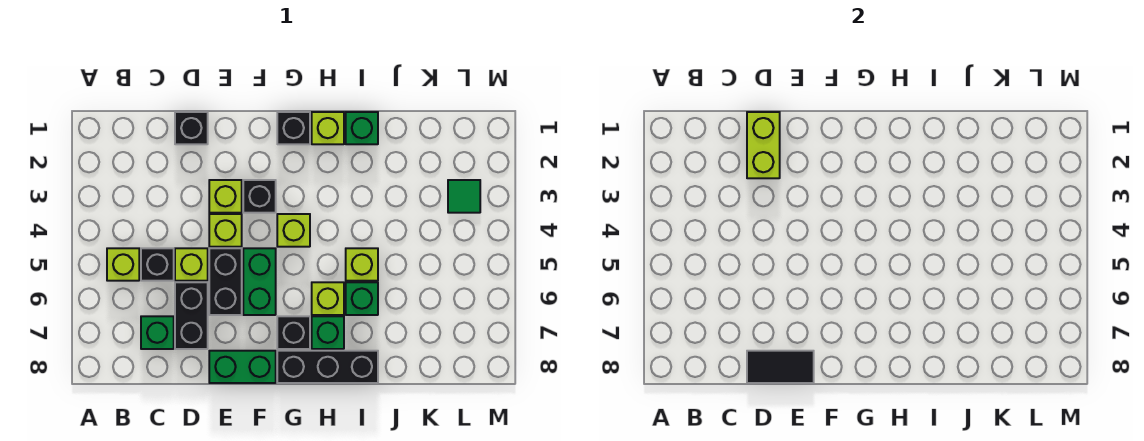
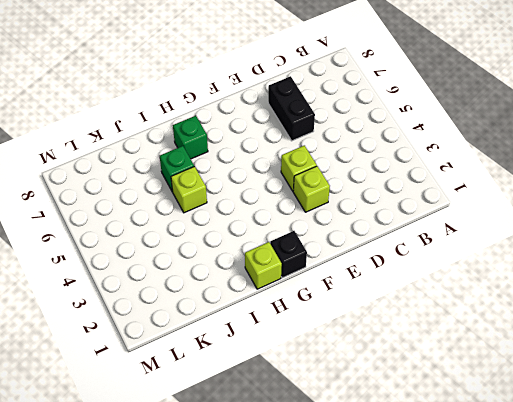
none -> lime 1x1 brick [107,248,139,281]
none -> black 1x1 brick [141,248,174,281]
none -> green 1x1 brick [141,316,174,349]

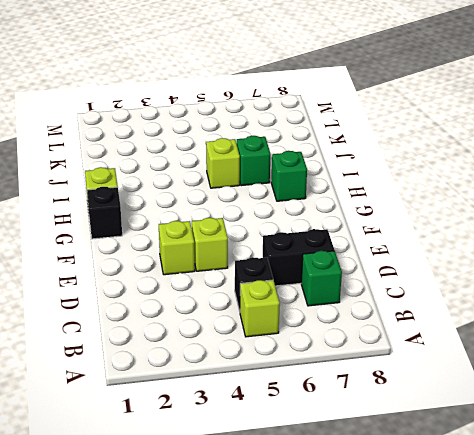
none -> black 1x1 brick [175,112,208,144]
none -> lime 1x1 brick [175,248,208,281]
none -> black 1x2 brick [209,248,242,315]

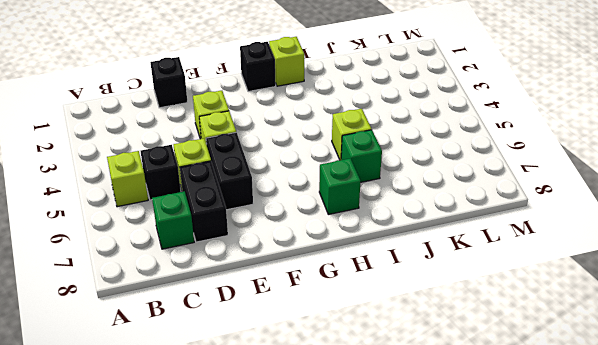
none -> green 1x2 brick [209,351,276,383]
none -> black 1x1 brick [243,180,276,213]
none -> green 1x2 brick [243,248,276,315]

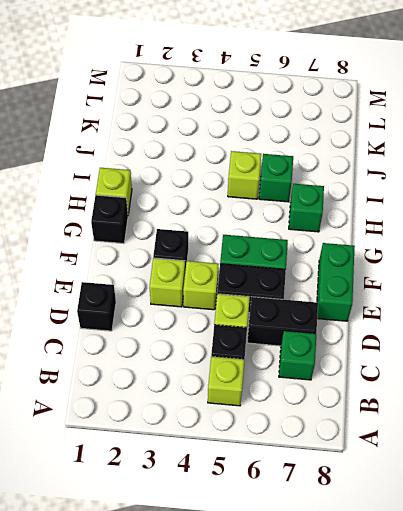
none -> lime 1x1 brick [277,214,310,247]
none -> black 1x1 brick [277,316,310,349]
none -> black 1x3 brick [277,351,378,383]

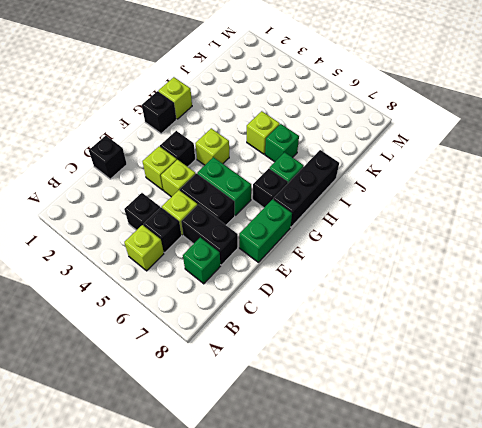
black 1x1 brick [124,193,160,230] -> none
none -> lime 1x1 brick [312,282,344,315]
none -> green 1x1 brick [346,112,378,144]
none -> green 1x1 tile [448,180,480,213]

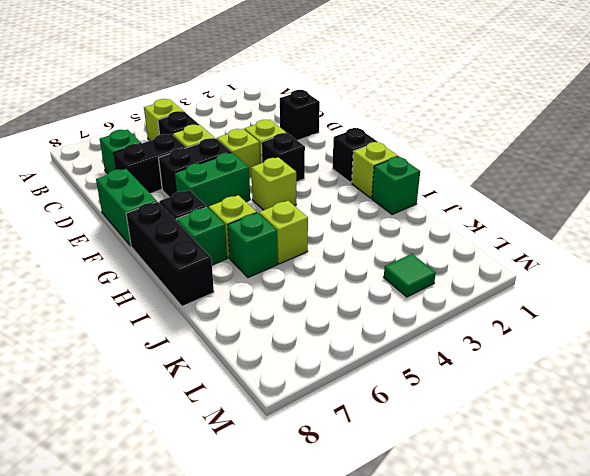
none -> lime 1x2 brick [747,112,780,178]
none -> black 1x2 tile [747,351,814,383]

